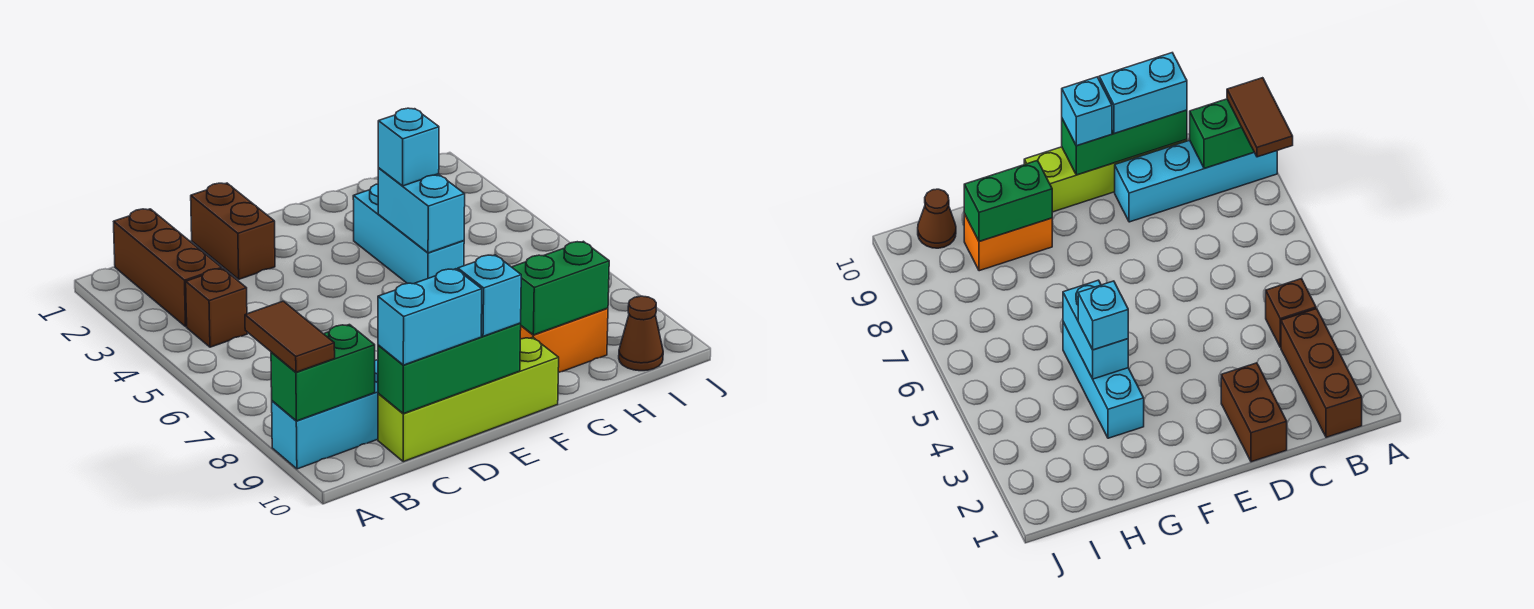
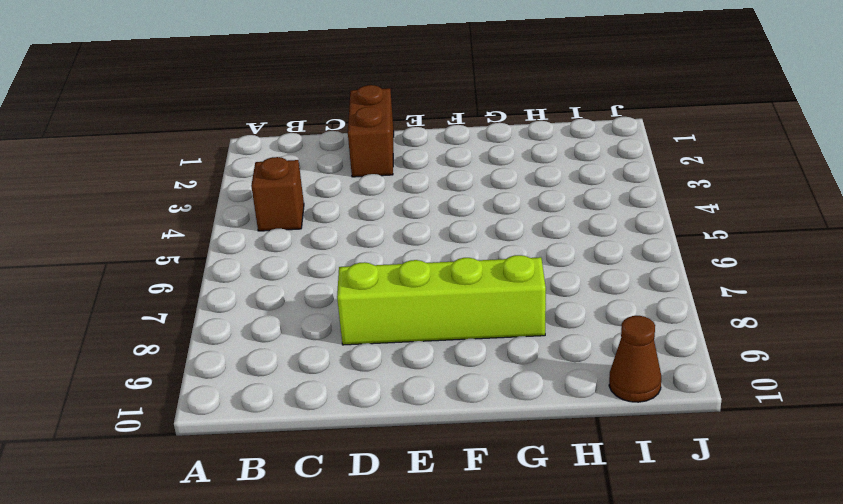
lime 1x4 brick [337,255,546,345] -> lime 1x4 brick moved to [378,337,559,462]
none -> cyan 1x4 brick [272,360,378,469]
none -> brown 1x3 brick [114,209,222,326]
none -> cyan 1x3 brick [353,184,464,284]

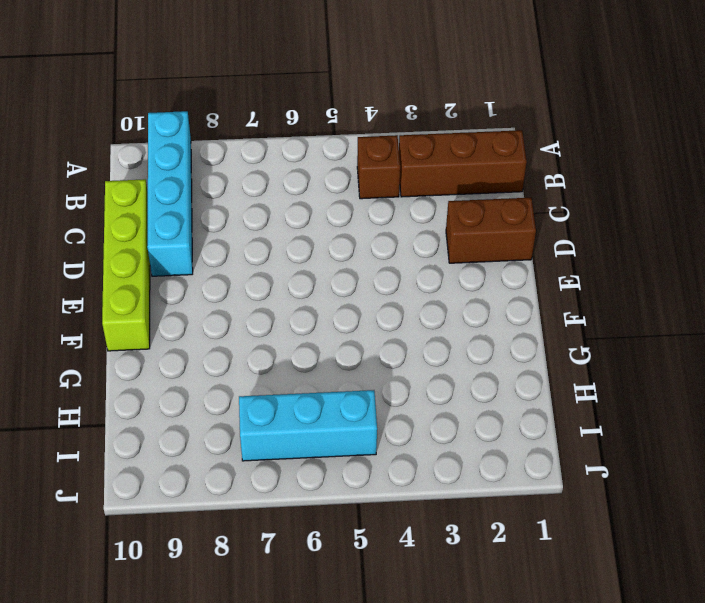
cyan 1x3 brick [239,390,377,461] -> cyan 1x3 brick moved to [353,184,464,284]
none -> orange 1x2 brick [520,308,608,372]
none -> brown 1x1 cone [619,296,663,371]
none -> green 1x2 brick [271,325,375,421]

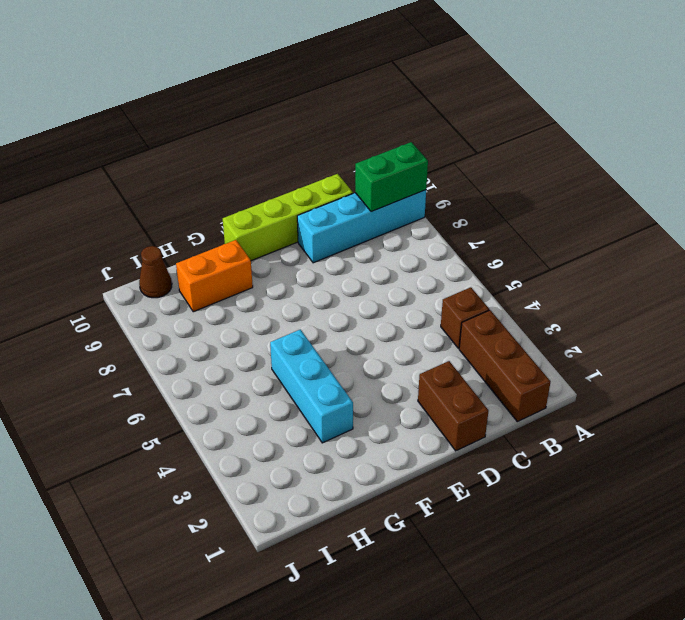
none -> green 1x3 brick [378,323,521,414]
none -> cyan 1x2 brick [378,168,465,253]
none -> green 1x2 brick [512,241,609,335]

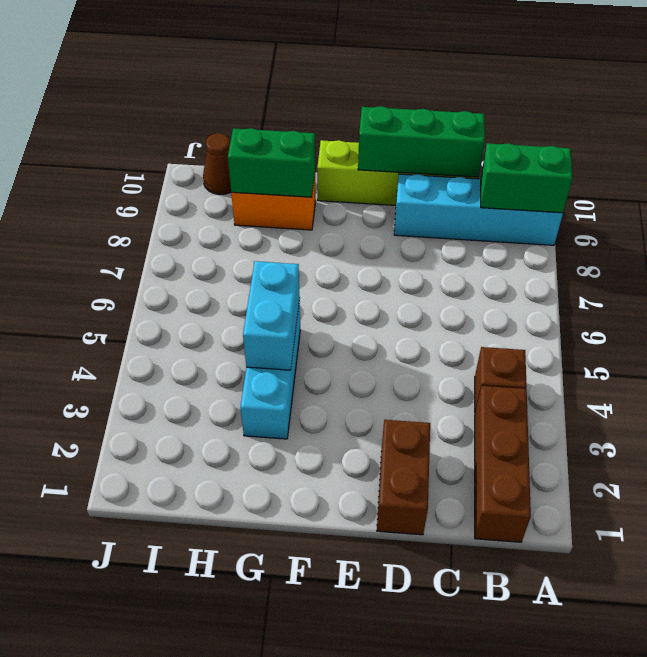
none -> brown 1x2 tile [245,301,335,372]
none -> cyan 1x2 brick [378,269,482,365]
none -> cyan 1x1 brick [458,255,521,336]

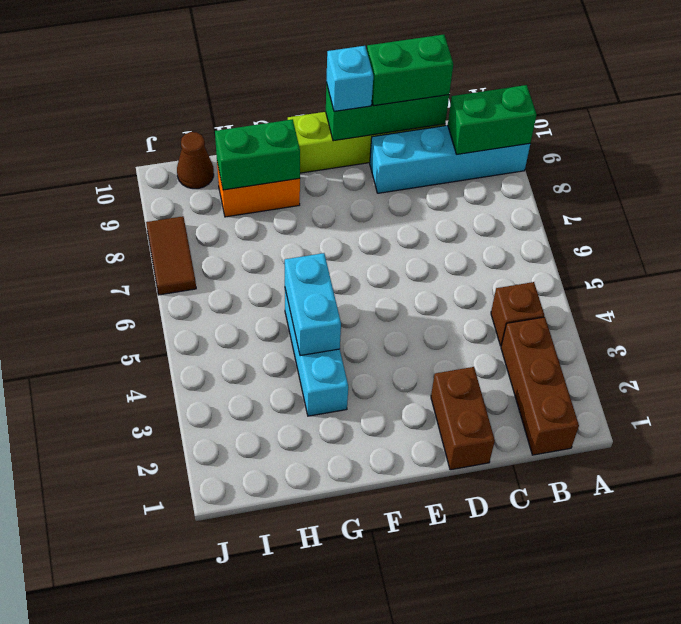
green 1x2 brick [367,35,453,106] -> cyan 1x2 brick [378,269,482,365]
brown 1x2 tile [146,216,196,295] -> brown 1x2 tile moved to [245,301,335,372]
none -> cyan 1x1 brick [378,108,439,186]

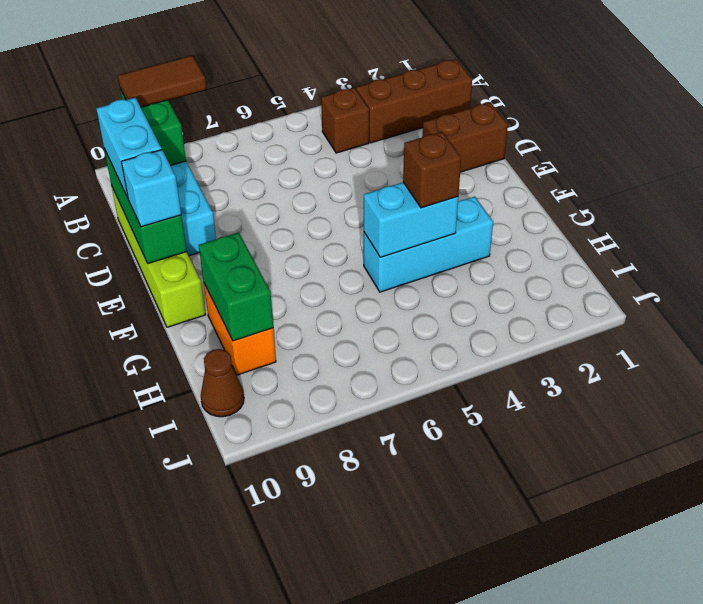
brown 1x1 brick [403,132,461,208] -> cyan 1x1 brick [378,108,439,186]

